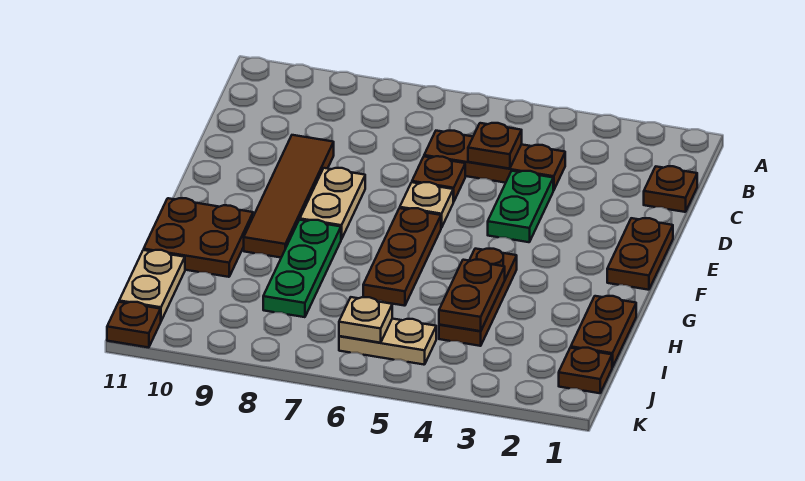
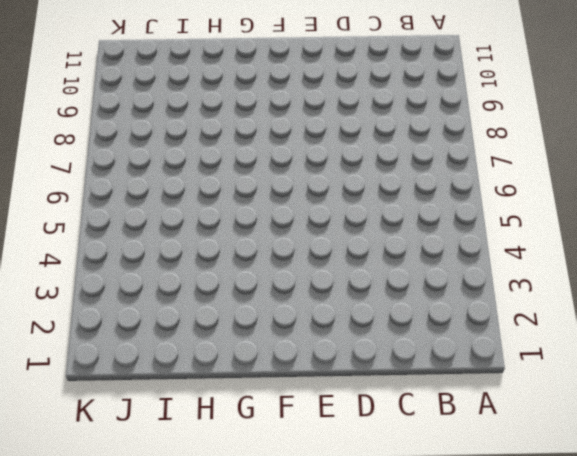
none -> brown 1x1 plate [644,166,697,212]
none -> brown 1x3 plate [424,131,565,191]
none -> green 1x2 plate [488,171,553,242]

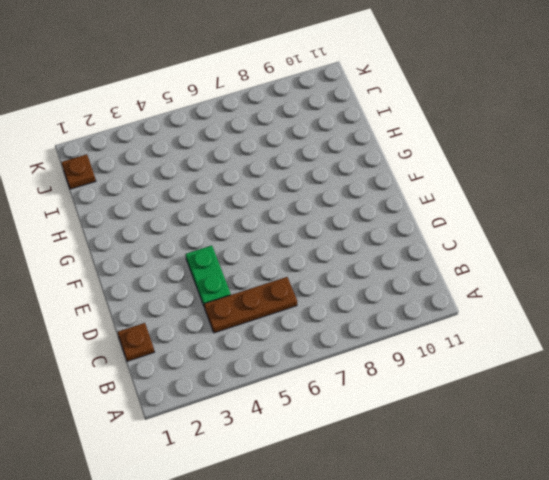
none -> brown 1x1 plate [412,156,465,202]
none -> brown 1x4 tile [244,135,334,257]
none -> brown 1x2 plate [607,218,673,290]

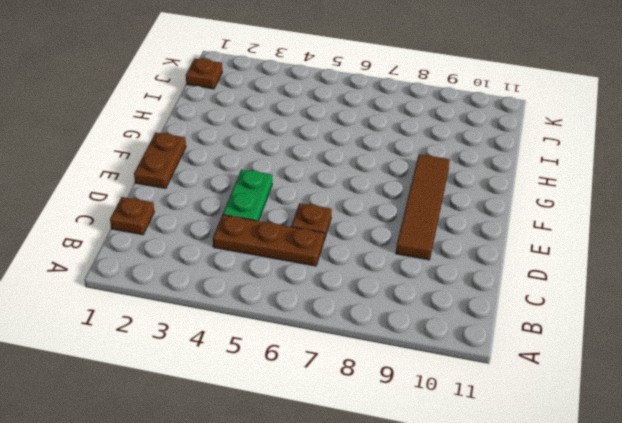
none -> tan 1x1 plate [400,182,453,228]
none -> tan 1x2 plate [300,168,365,239]
none -> brown 1x3 plate [363,208,441,306]

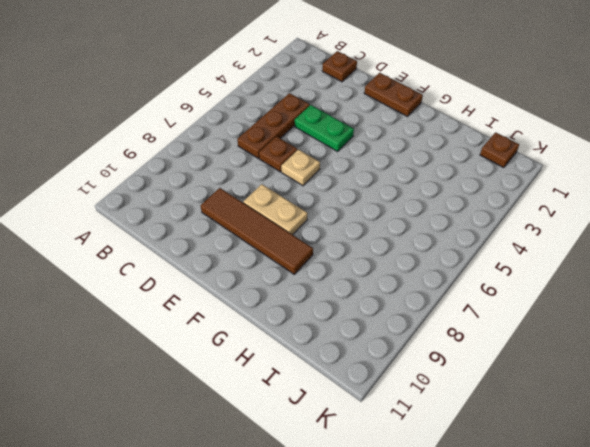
none -> brown 1x3 plate [363,208,441,306]
none -> brown 1x3 plate [439,249,517,346]
none -> green 1x3 plate [263,220,341,317]

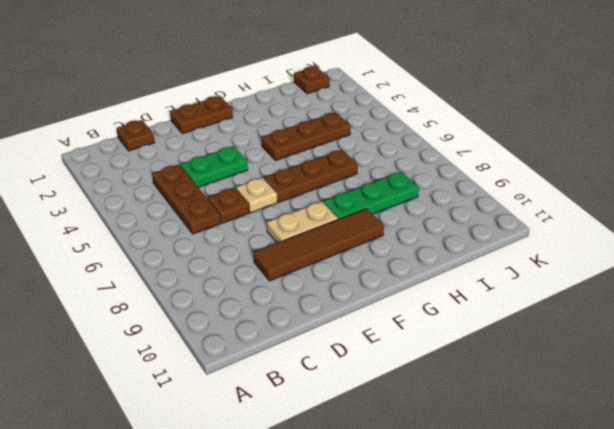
none -> brown 2x2 plate [144,198,253,277]
none -> brown 1x2 plate [571,296,636,367]
none -> tan 1x2 plate [119,250,185,321]

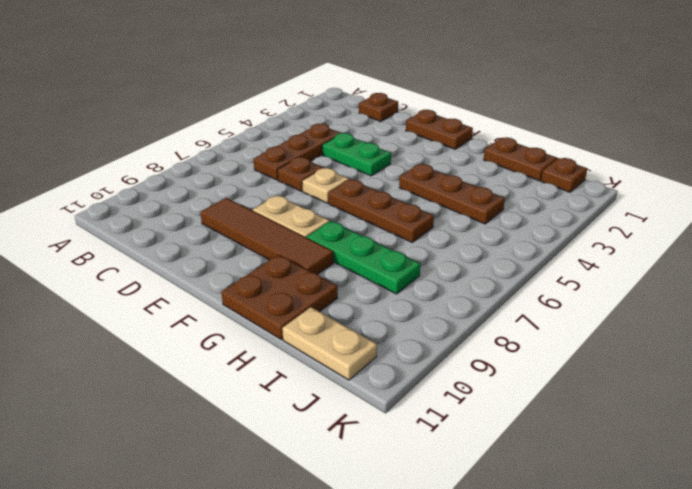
none -> tan 1x2 plate [339,319,436,365]
none -> brown 1x1 plate [107,302,161,347]
none -> brown 1x1 plate [468,123,522,169]

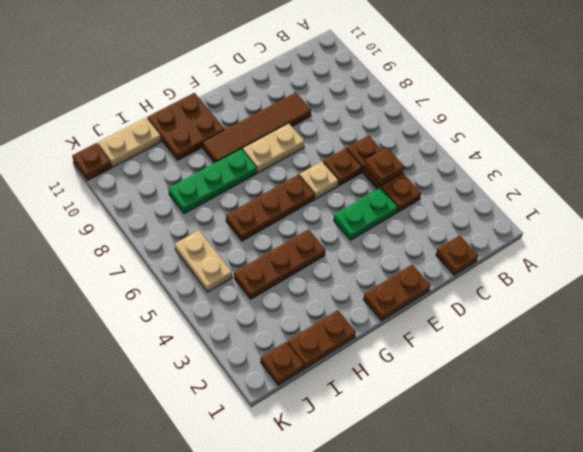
none -> brown 1x2 plate [439,260,505,331]
none -> tan 1x1 plate [339,297,392,343]

